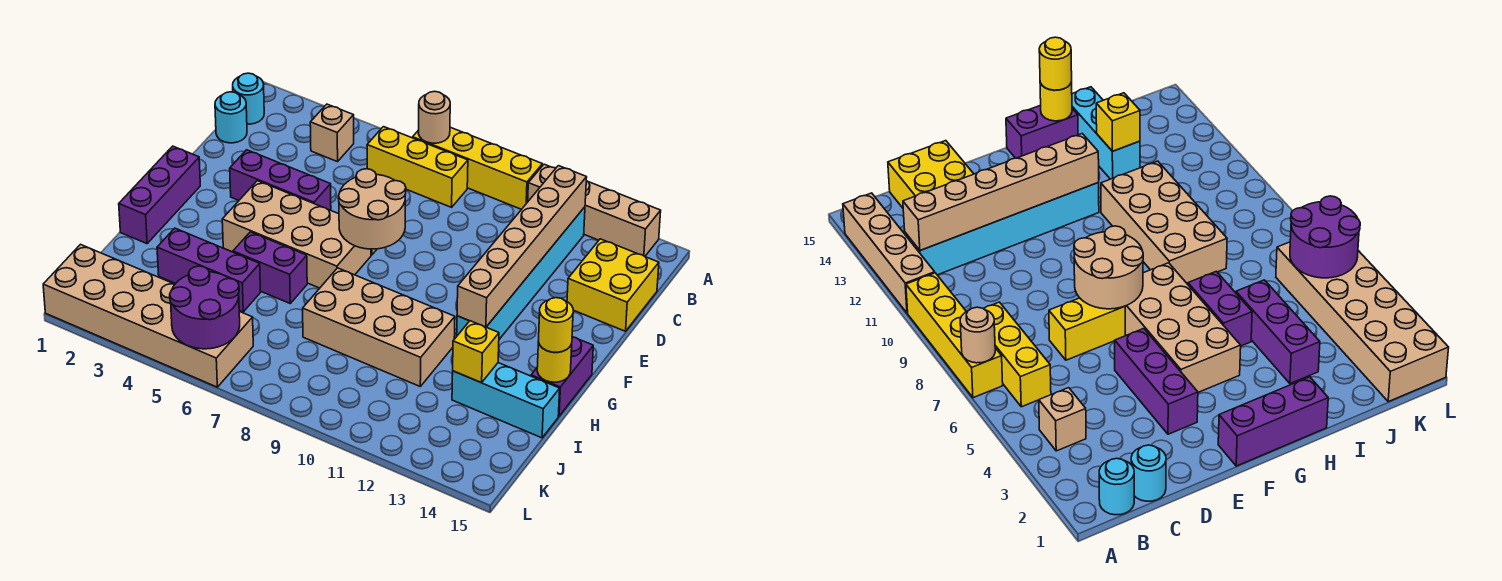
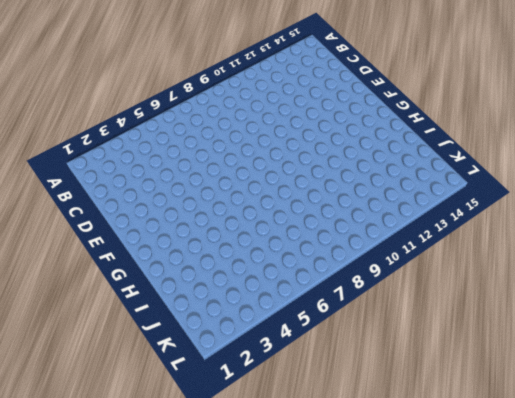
none -> yellow 1x4 brick [413,127,542,209]
none -> tan 1x4 brick [528,164,661,256]
none -> cyan 1x1 round brick [233,73,264,124]

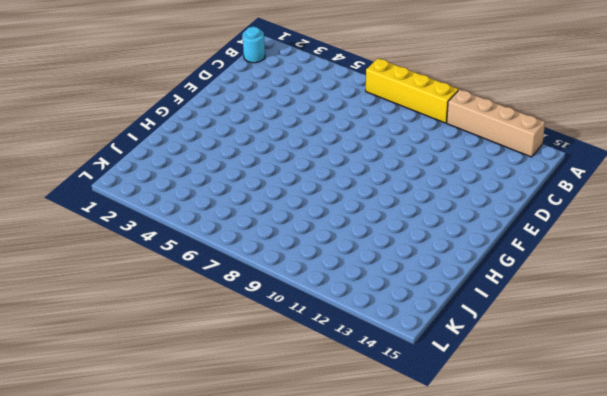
none -> tan 1x1 brick [310,104,354,162]
none -> yellow 1x3 brick [367,127,468,207]
none -> cyan 1x6 brick [457,207,585,339]

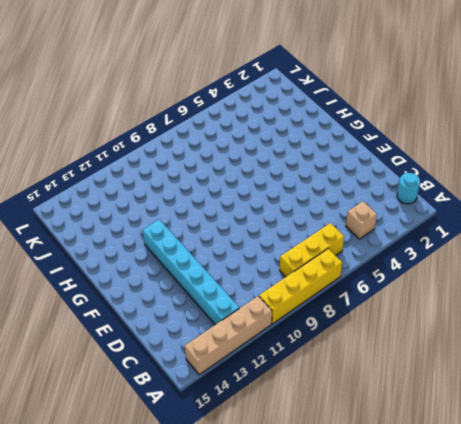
none -> cyan 1x1 round brick [215,92,247,143]
none -> yellow 2x2 brick [567,239,659,331]
none -> yellow 1x2 brick [1049,298,1125,360]

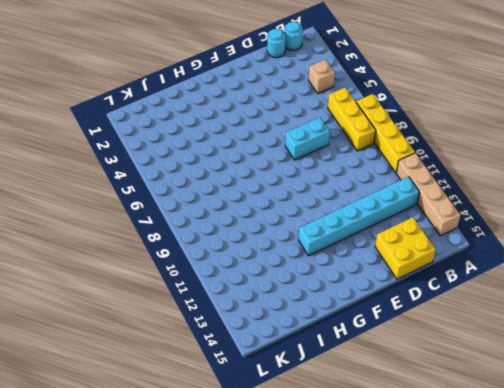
cyan 1x2 brick [285,117,330,160] -> yellow 1x2 brick [1049,298,1125,360]
none -> purple 1x3 brick [230,150,331,210]
none -> purple 1x3 brick [119,146,200,244]
none -> tan 2x4 brick [222,181,371,288]

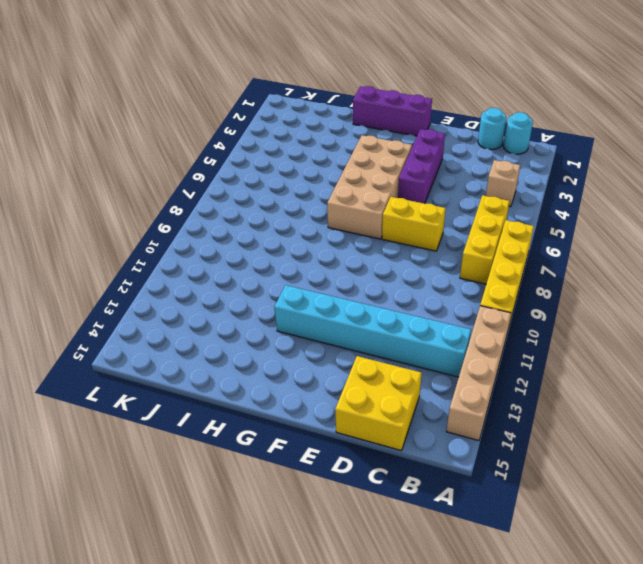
none -> purple 1x2 brick [531,337,593,416]
none -> purple 1x2 brick [233,232,307,303]
none -> tan 2x4 brick [303,268,455,386]

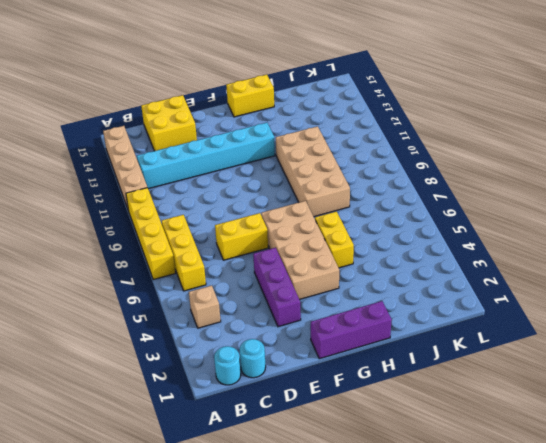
yellow 1x2 brick [226,75,274,117] -> purple 1x2 brick [531,337,593,416]
yellow 1x2 brick [315,211,354,268] -> purple 1x2 brick [233,232,307,303]
none -> purple 1x3 brick [157,228,261,312]
none -> cyan 1x3 brick [452,363,560,438]
none -> tan 2x6 brick [43,245,253,387]

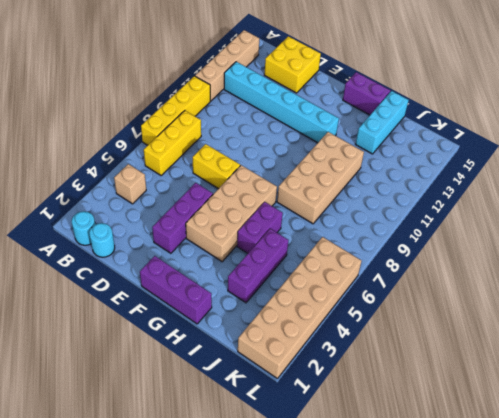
none -> tan 1x1 round brick [418,91,450,143]
none -> tan 1x6 brick [457,166,587,327]
none -> tan 2x2 round brick [338,169,406,249]

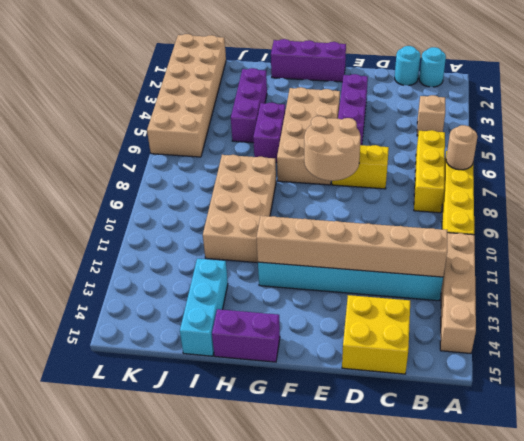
none -> yellow 1x1 round brick [537,342,572,382]
none -> yellow 1x1 brick [453,321,499,383]
none -> purple 2x2 round brick [170,266,240,349]

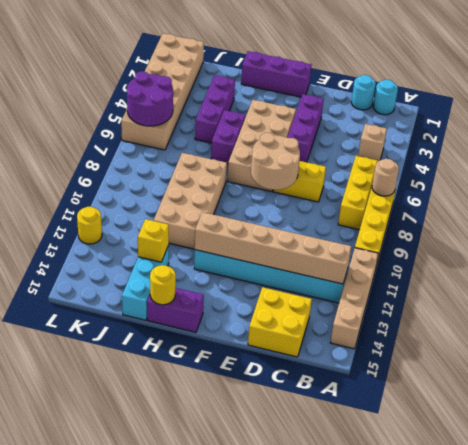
yellow 1x1 round brick [77,207,102,244] -> yellow 1x1 round brick moved to [538,298,573,352]

